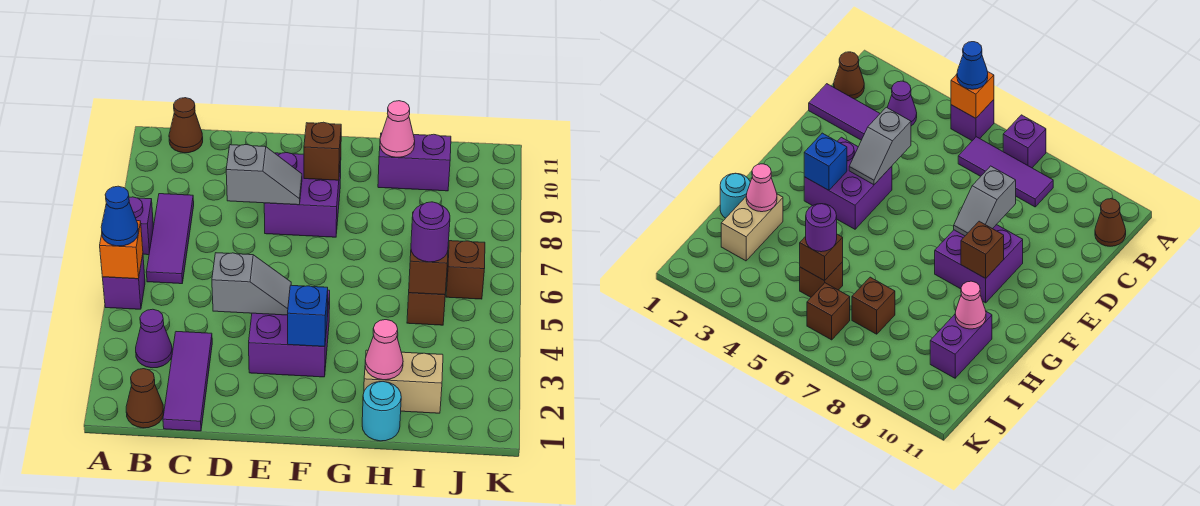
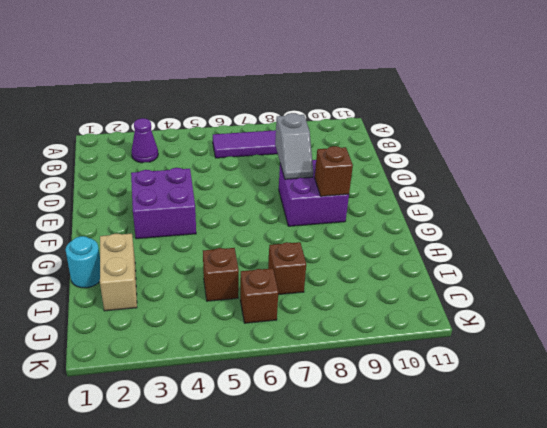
none -> purple 1x1 brick [102,255,145,309]
none -> purple 1x1 brick [129,197,153,255]
none -> brown 1x1 cone [126,369,164,428]

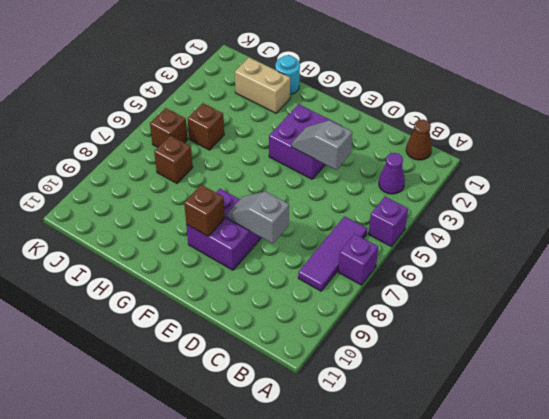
none -> brown 1x1 cone [169,98,203,153]
none -> purple 1x3 tile [163,332,212,431]
none -> purple 1x2 brick [378,133,451,191]

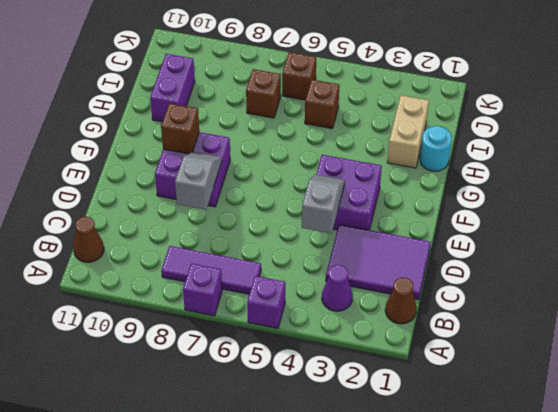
purple 2x3 tile [326,225,431,300] -> purple 1x3 tile [163,332,212,431]
none -> orange 1x1 brick [100,221,143,279]
none -> blue 1x1 brick [288,285,328,347]
none -> pink 1x1 cone [365,320,403,380]

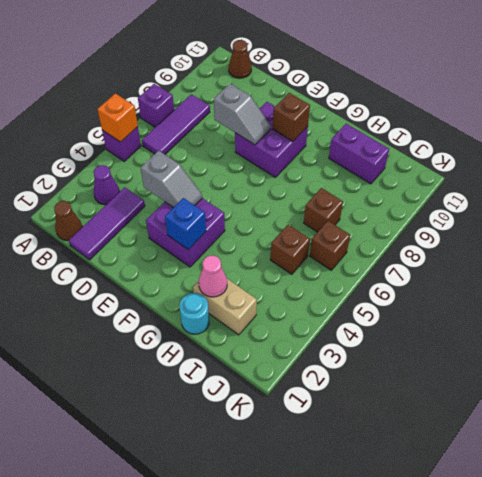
none -> pink 1x1 cone [380,101,415,157]
none -> brown 1x1 brick [409,251,448,295]
none -> blue 1x1 cone [101,186,138,246]

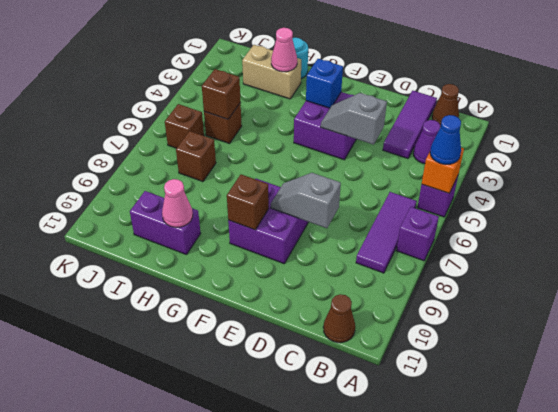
none -> purple 1x1 round brick [411,202,450,262]

